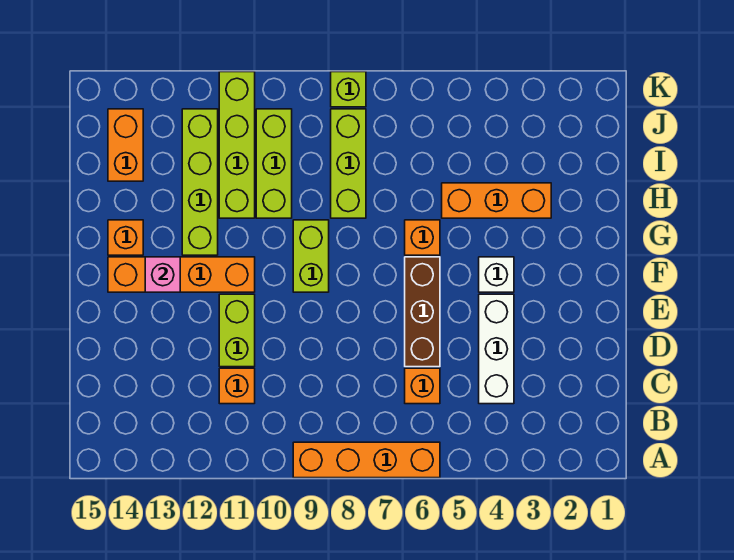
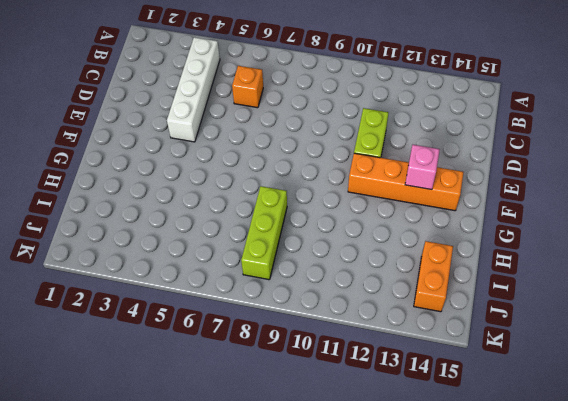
white 1x4 brick [167,37,220,142] -> white 1x3 brick [479,294,514,404]
none -> orange 1x4 brick [293,442,440,478]
none -> orange 1x1 brick [219,368,255,404]
none -> brown 1x3 brick [405,257,440,367]

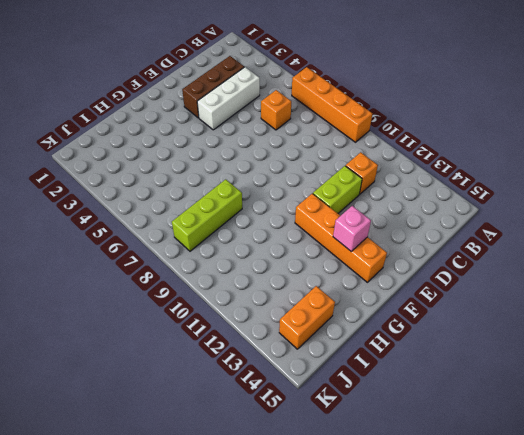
brown 1x3 brick [182,56,244,118] -> brown 1x3 brick moved to [405,257,440,367]
none -> white 1x1 brick [479,257,514,292]
none -> lime 1x2 brick [293,220,329,292]
none -> orange 1x1 brick [405,220,440,255]

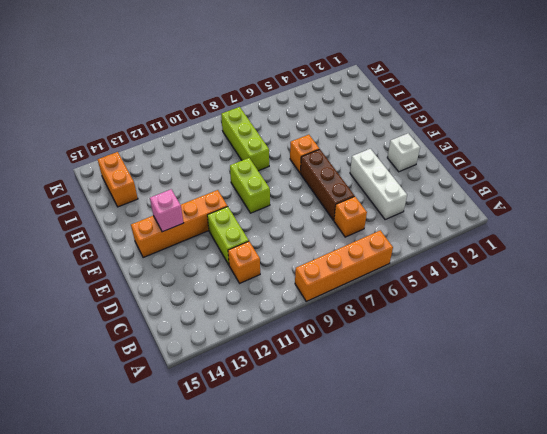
white 1x1 brick [387,133,420,172] -> white 1x1 brick moved to [479,257,514,292]
none -> lime 1x4 brick [182,109,218,255]
none -> orange 1x1 brick [108,220,143,255]
none -> orange 1x3 brick [442,183,551,218]

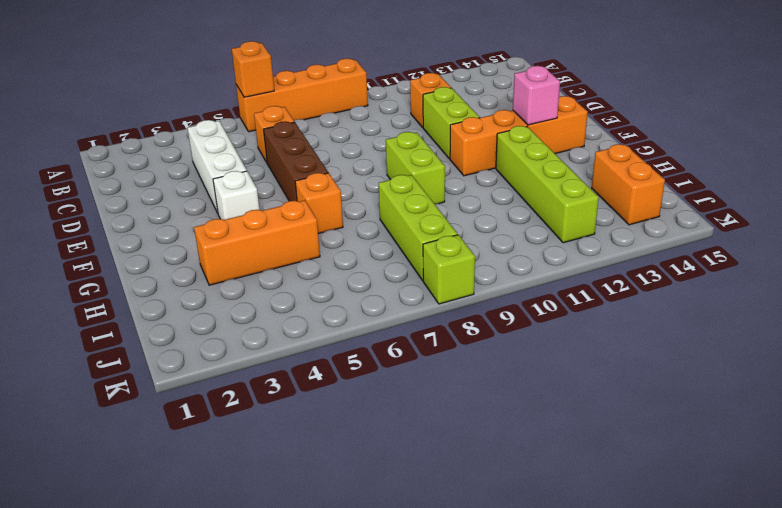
orange 1x1 brick [232,41,274,97] -> orange 1x1 brick moved to [108,220,143,255]
none -> lime 1x3 brick [256,109,292,218]
none -> lime 1x4 brick [219,72,255,218]

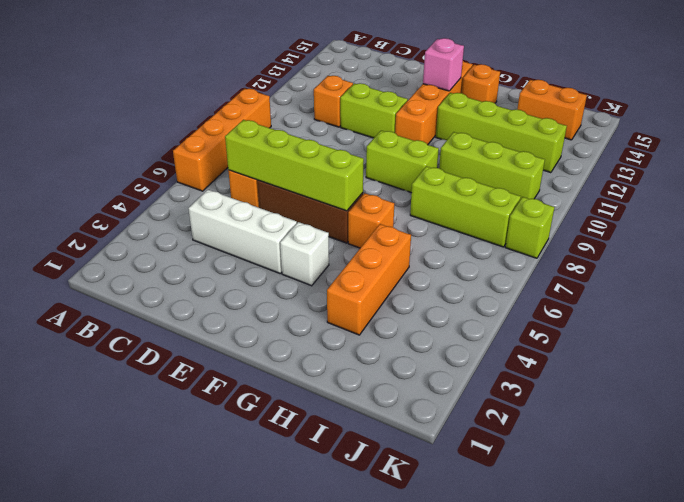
lime 1x4 brick [225,120,364,211] -> lime 1x4 brick moved to [219,72,255,218]

